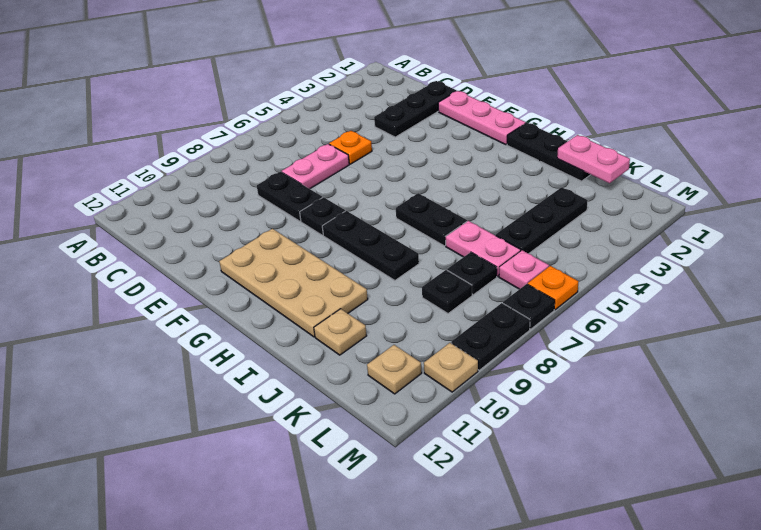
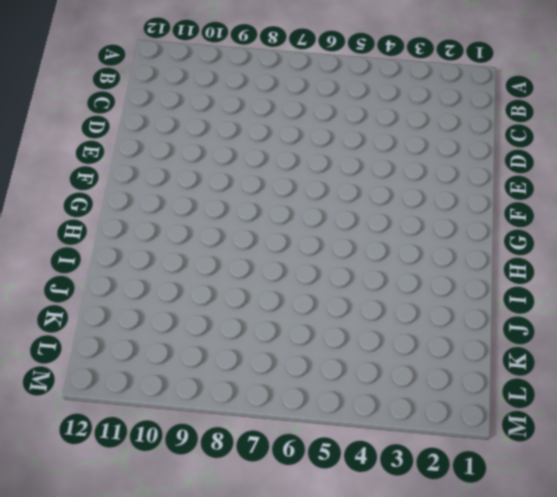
none -> black 1x3 plate [374,81,456,137]
none -> orange 1x1 plate [329,131,372,164]
none -> pink 1x2 plate [282,144,349,189]

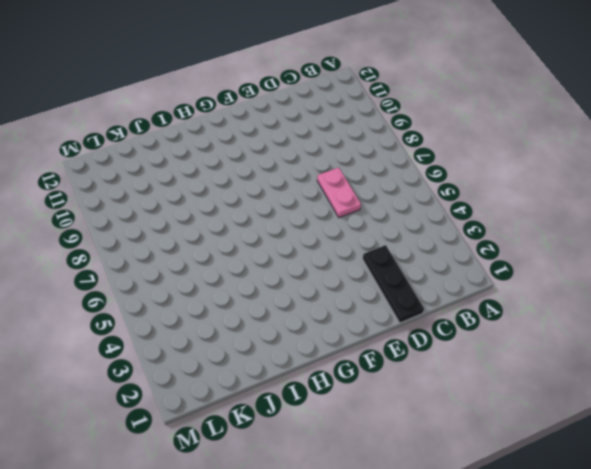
none -> orange 1x1 plate [329,131,372,164]
none -> black 1x2 plate [257,172,323,221]
none -> pink 1x3 plate [438,91,526,145]

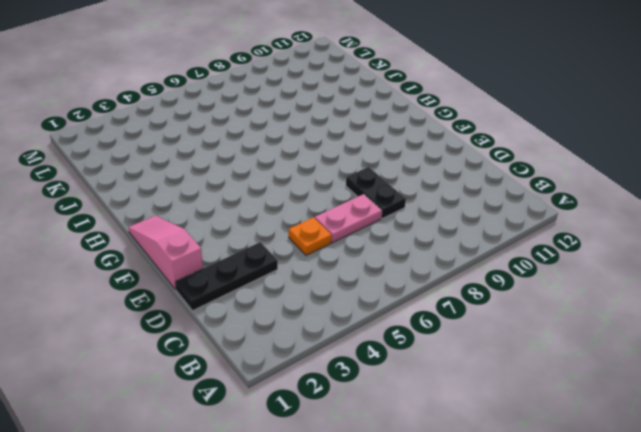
pink 1x3 slope [128,216,203,289] -> pink 1x3 plate [438,91,526,145]
none -> black 1x1 plate [300,197,345,235]
none -> tan 2x4 plate [219,229,368,337]
none -> black 1x3 plate [322,211,419,280]

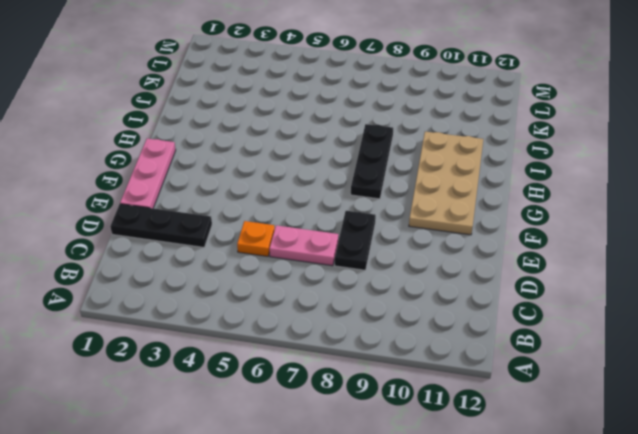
none -> black 1x1 plate [300,197,345,235]
none -> black 1x3 plate [507,123,591,181]
none -> black 1x2 plate [396,193,467,246]

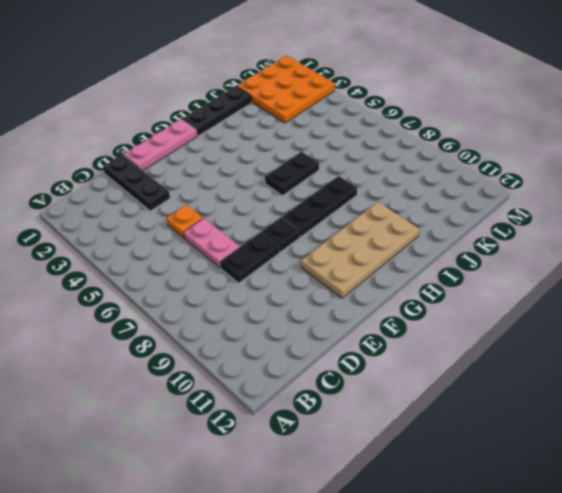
orange 3x3 plate [237,56,335,123] -> black 1x3 plate [496,187,588,254]
none -> pink 1x2 plate [446,221,521,276]
none -> tan 1x1 plate [314,309,366,355]
none -> black 1x1 plate [447,252,497,295]

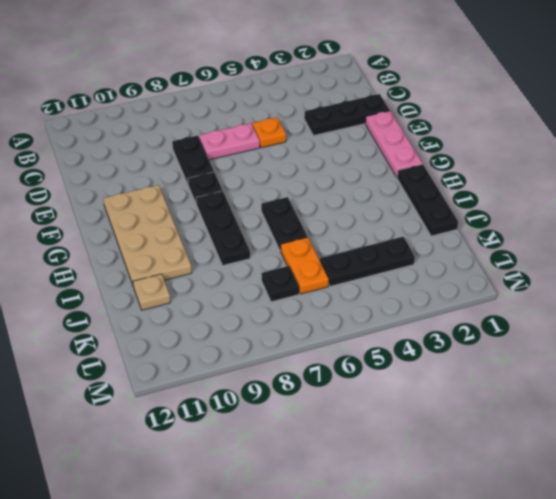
orange 1x2 plate [281,237,329,294] -> pink 1x2 plate [446,221,521,276]
none -> black 1x1 plate [422,270,472,314]
none -> pink 1x1 plate [499,250,549,289]
none -> tan 1x1 plate [367,345,422,394]

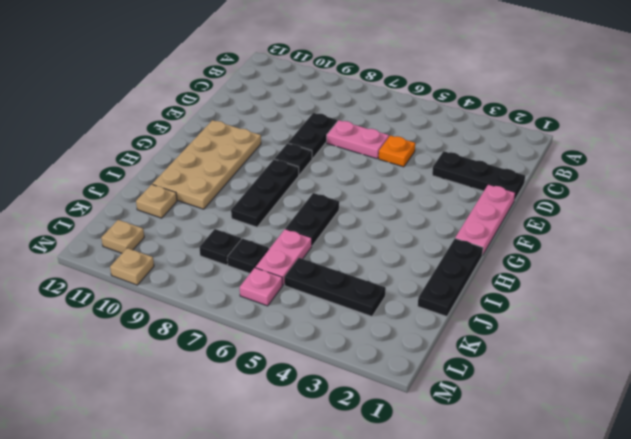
none -> orange 1x1 plate [528,266,578,310]
none -> black 1x1 plate [503,284,555,329]
none -> black 1x2 plate [451,303,530,370]

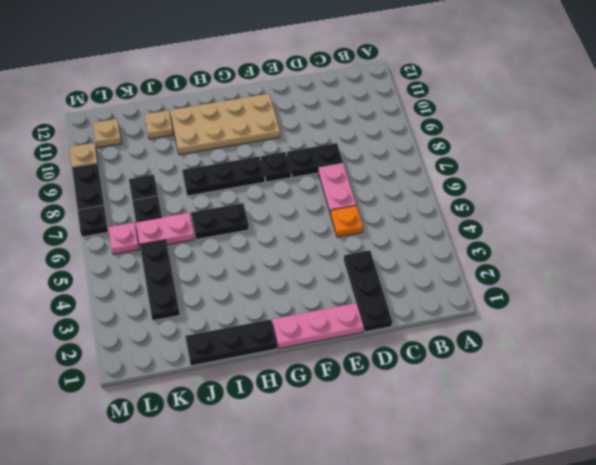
none -> orange 1x1 plate [528,266,578,310]
none -> pink 1x2 plate [557,135,630,183]

